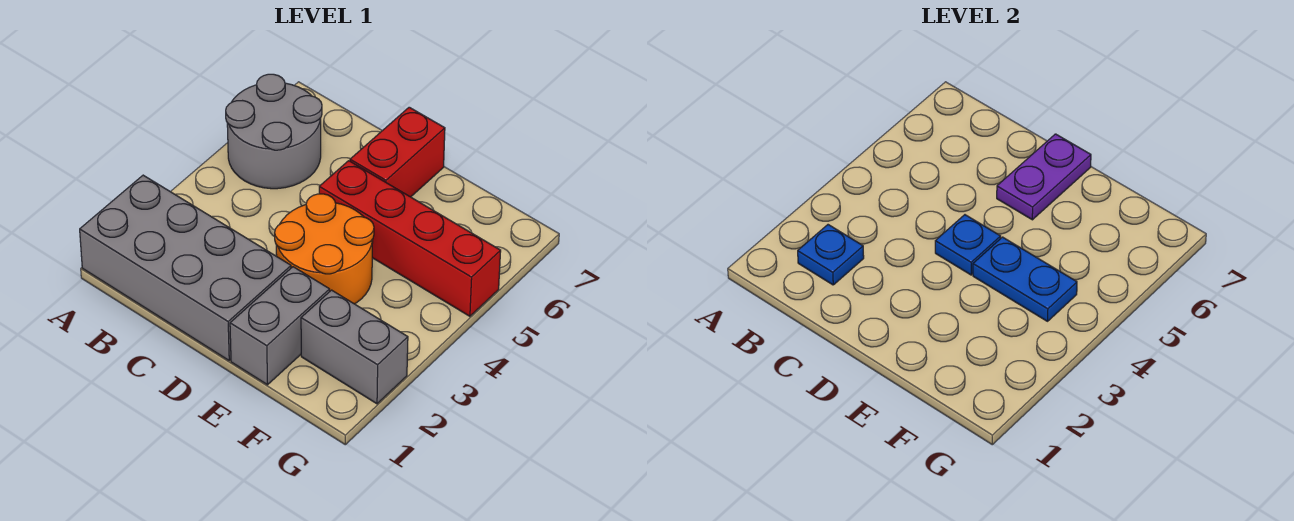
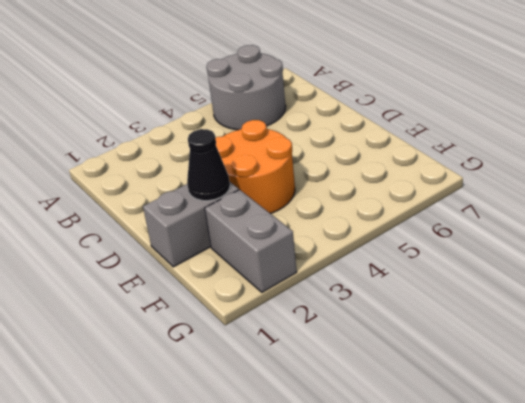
black 1x1 cone [187,129,230,201] -> none
none -> grey 2x4 brick [80,175,291,360]
none -> red 1x4 brick [319,161,501,316]

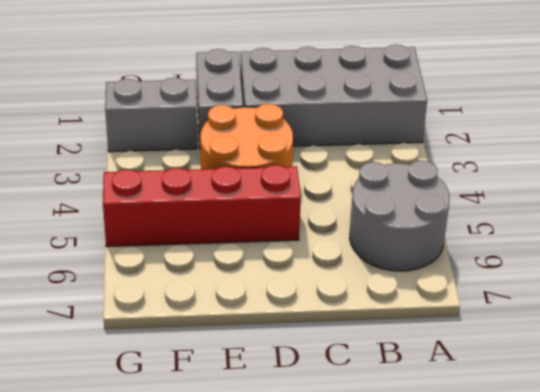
none -> red 1x2 brick [350,107,445,197]
none -> blue 1x1 plate [798,225,864,285]

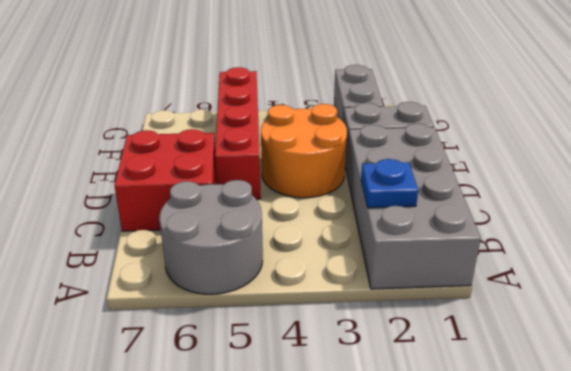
red 2x2 brick [114,129,217,231] -> red 1x2 brick [350,107,445,197]
none -> blue 1x1 plate [935,215,1001,275]
none -> purple 1x2 plate [997,134,1091,220]

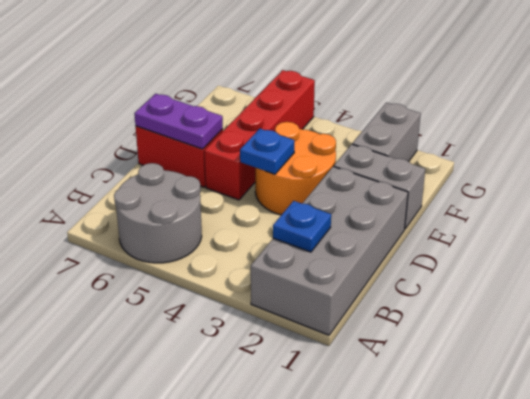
none -> blue 1x2 plate [973,237,1077,321]

